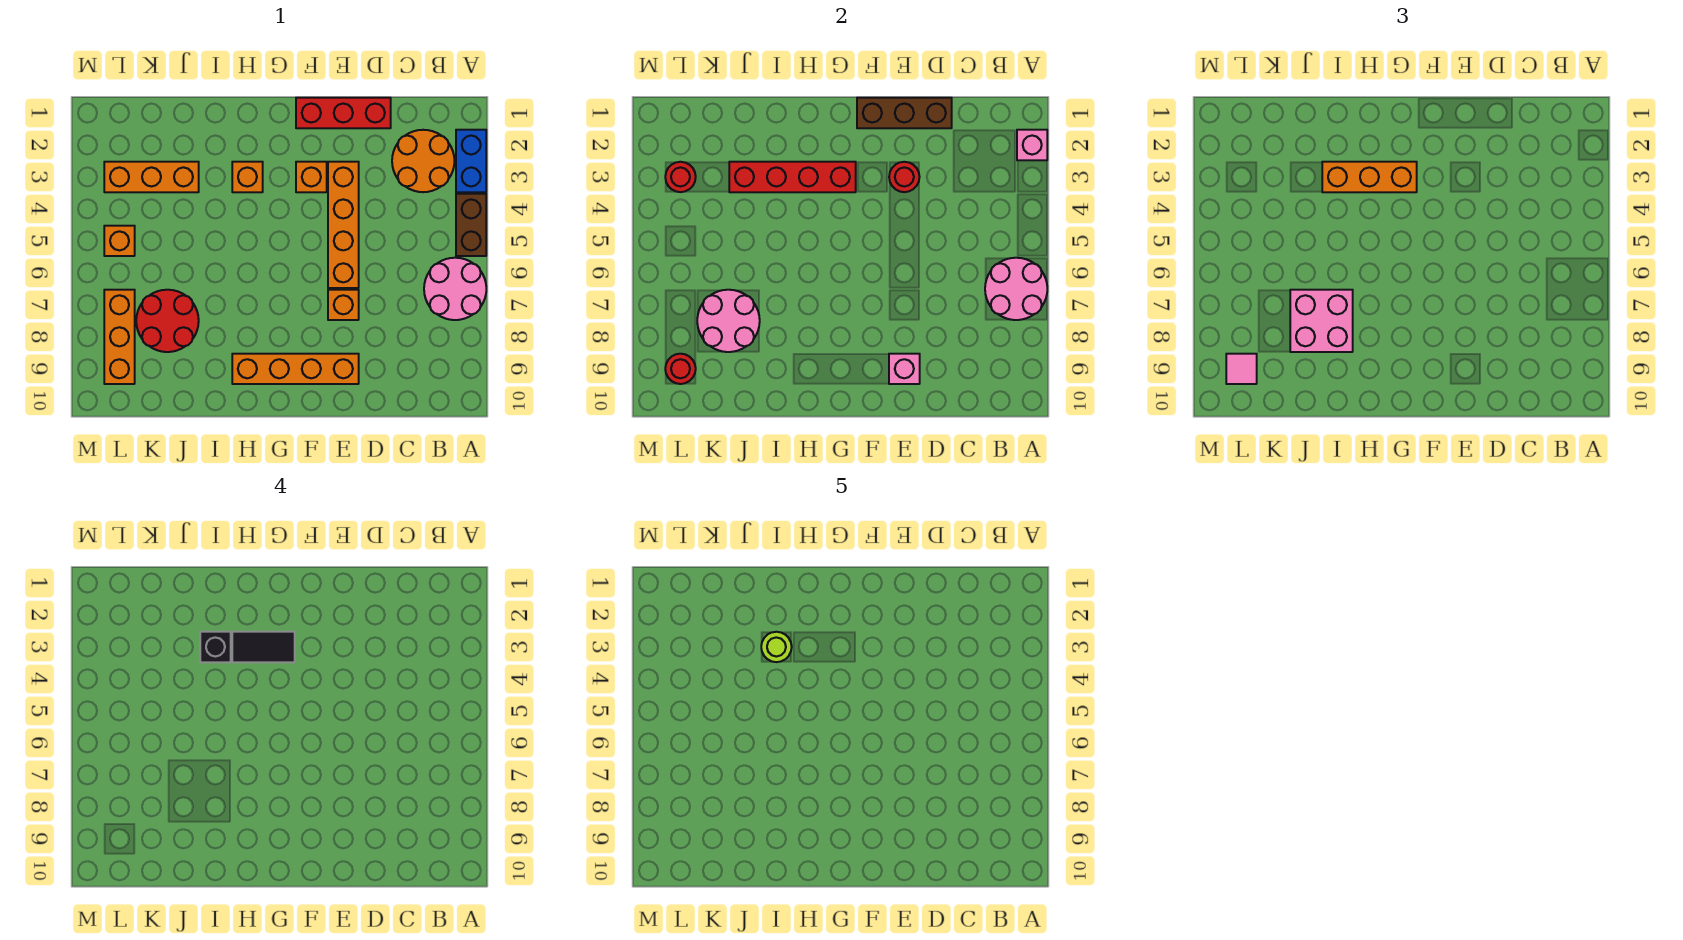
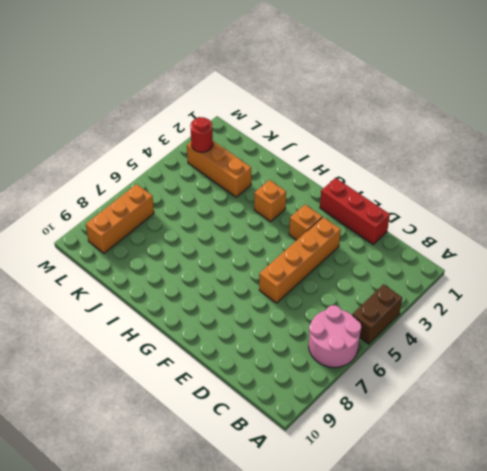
none -> blue 1x2 brick [456,130,486,192]
none -> orange 2x2 round brick [392,130,454,192]
none -> orange 1x1 brick [328,290,359,320]

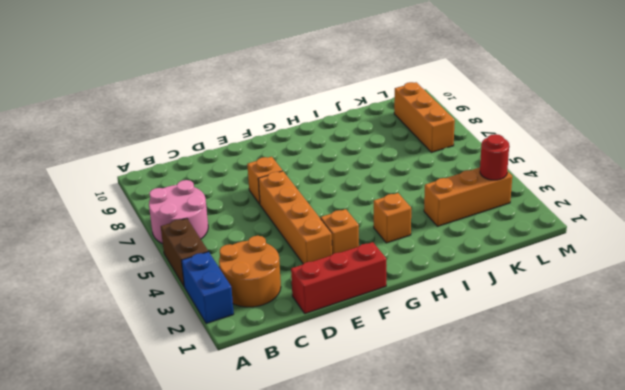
none -> orange 1x4 brick [232,354,359,384]
none -> red 2x2 round brick [136,290,199,352]
none -> orange 1x1 brick [104,226,135,256]

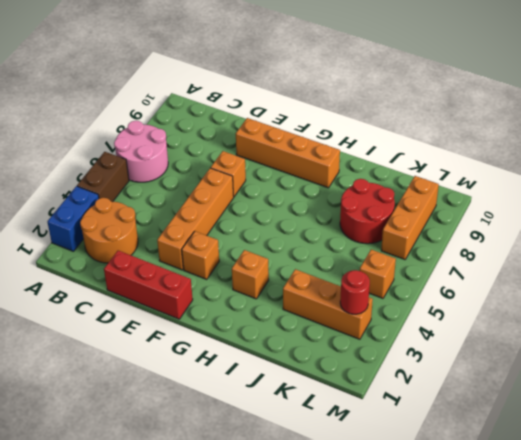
none -> pink 1x1 brick [1017,130,1047,160]
none -> pink 2x2 round brick [985,258,1047,320]
none -> brown 1x3 brick [857,98,952,128]

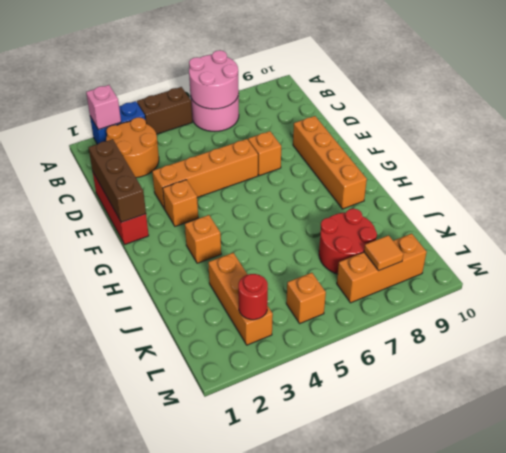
orange 1x1 tile [364,235,403,270] -> none
none -> red 1x1 round brick [889,162,919,192]
none -> pink 1x1 brick [889,354,920,384]
none -> red 1x4 brick [729,162,856,192]

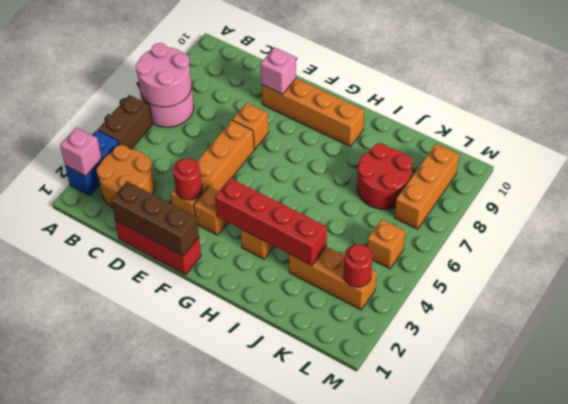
none -> pink 2x2 round brick [697,290,760,352]
none -> red 1x1 round brick [665,354,696,384]
none -> orange 1x3 brick [1322,162,1417,192]

